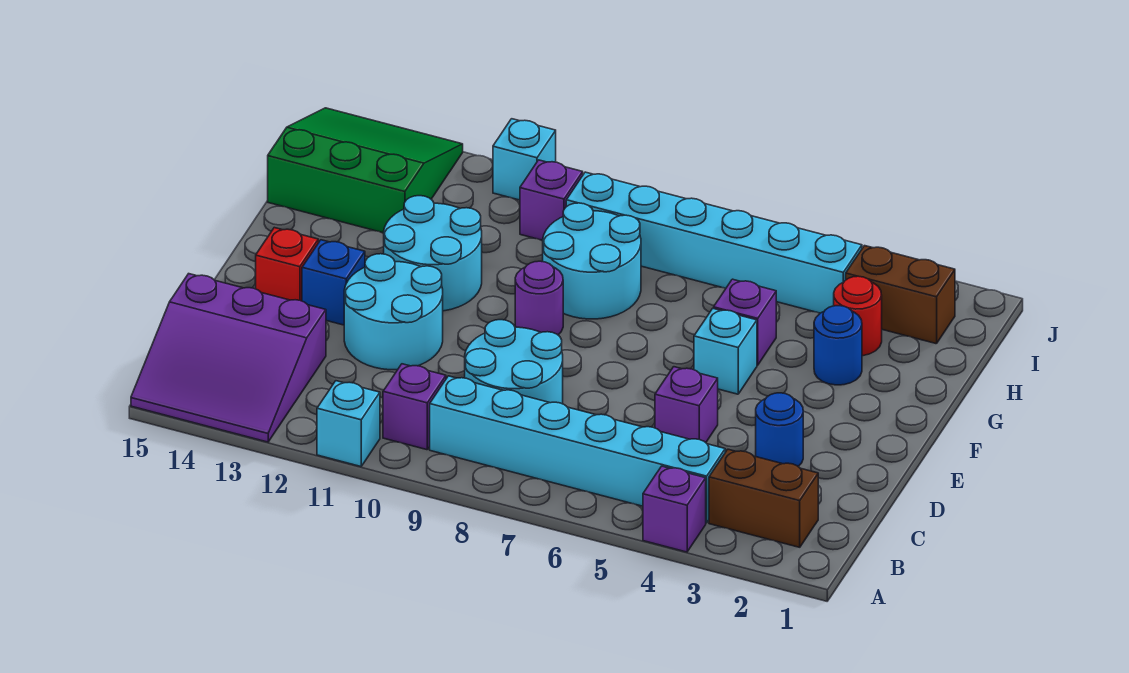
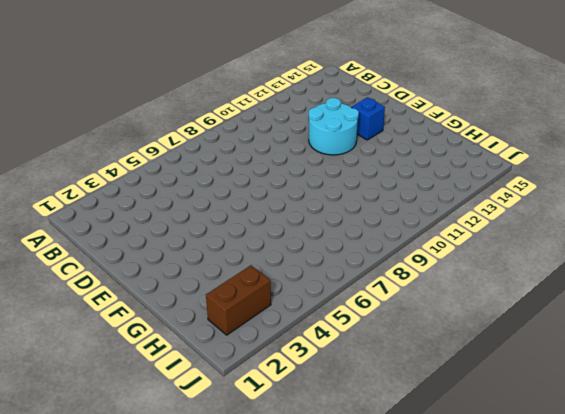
none -> purple 1x1 brick [643,466,706,552]
none -> cyan 1x1 brick [317,381,380,467]
none -> purple 3x3 slope [131,274,326,442]

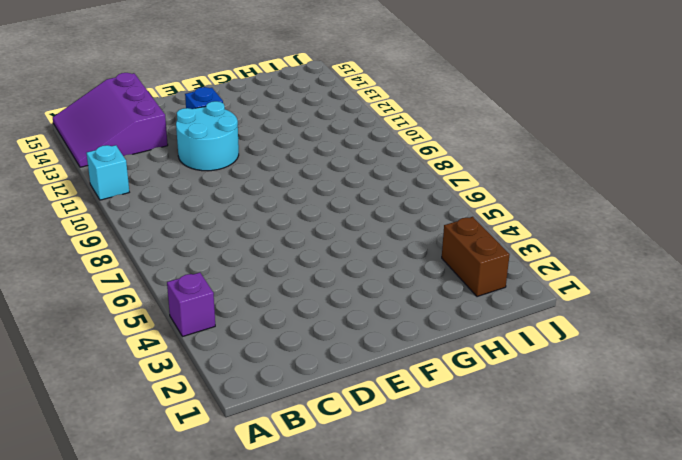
none -> brown 1x2 brick [709,449,818,547]
none -> cyan 1x6 brick [430,376,725,523]
none -> purple 1x1 brick [383,364,446,450]

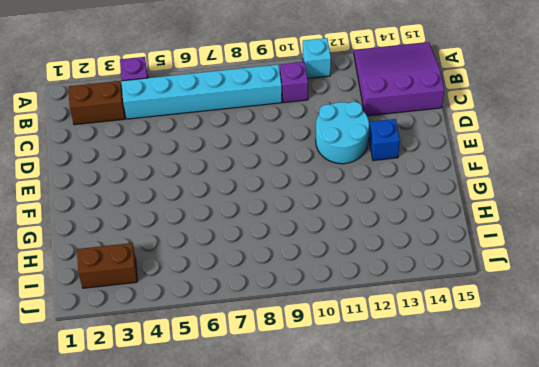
none -> cyan 2x2 round brick [465,320,563,404]
none -> blue 1x1 round brick [756,393,803,466]
none -> purple 1x1 brick [655,367,718,442]

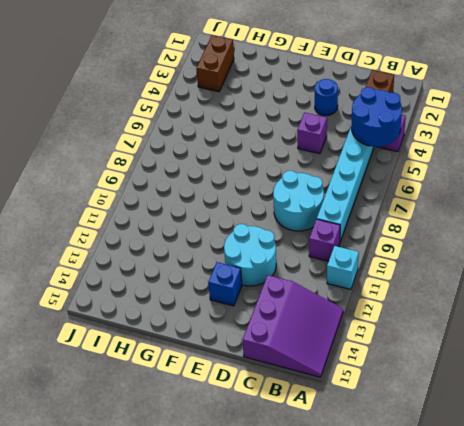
blue 2x2 round brick [351,87,402,147] -> none
none -> red 1x1 brick [256,228,318,301]
none -> cyan 1x1 brick [694,308,757,394]
none -> purple 1x1 round brick [515,261,563,335]

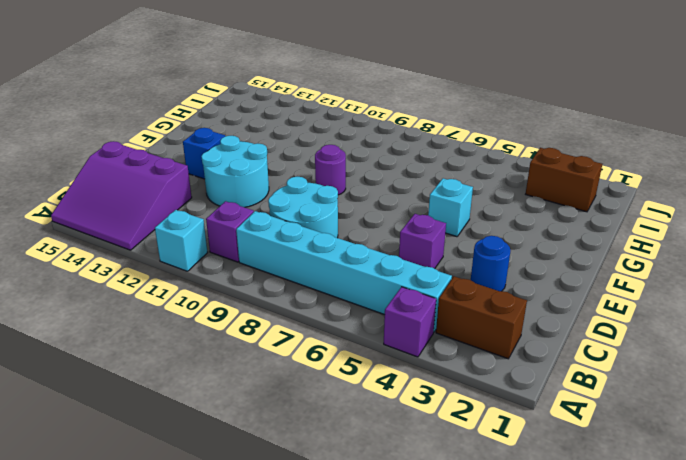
none -> red 1x1 brick [256,228,318,301]
none -> cyan 2x2 round brick [384,196,482,311]
none -> blue 1x1 round brick [814,306,862,385]

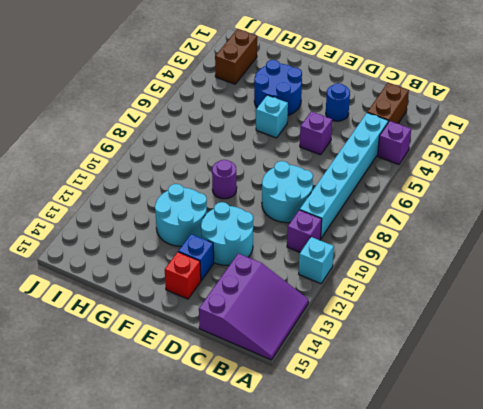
blue 2x2 round brick [254,60,302,115] -> blue 1x1 round brick [814,306,862,385]
none -> purple 1x1 brick [714,279,776,365]
none -> cyan 2x2 round brick [543,203,641,319]
none -> red 1x1 round brick [834,276,882,356]

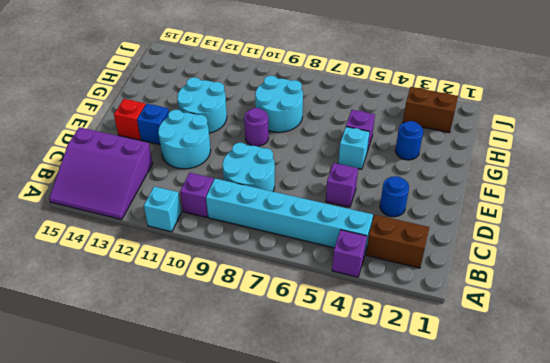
none -> red 1x1 round brick [834,276,882,356]
none -> green 3x3 slope [268,108,463,233]
none -> cyan 1x6 brick [566,172,862,313]

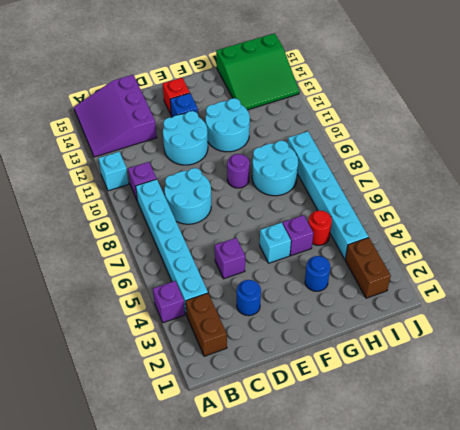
red 1x1 round brick [308,210,332,245] -> red 1x1 round brick moved to [834,276,882,356]
green 3x3 slope [216,33,299,110] -> green 3x3 slope turned to [268,108,463,233]
none -> purple 1x1 brick [520,160,583,240]
none -> cyan 1x1 brick [493,119,556,200]

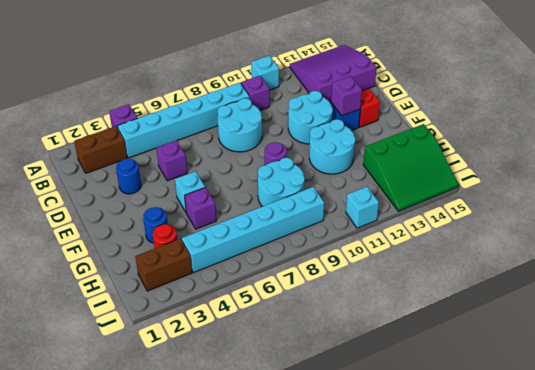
purple 1x1 brick [331,76,362,116] -> purple 1x1 brick moved to [520,160,583,240]

